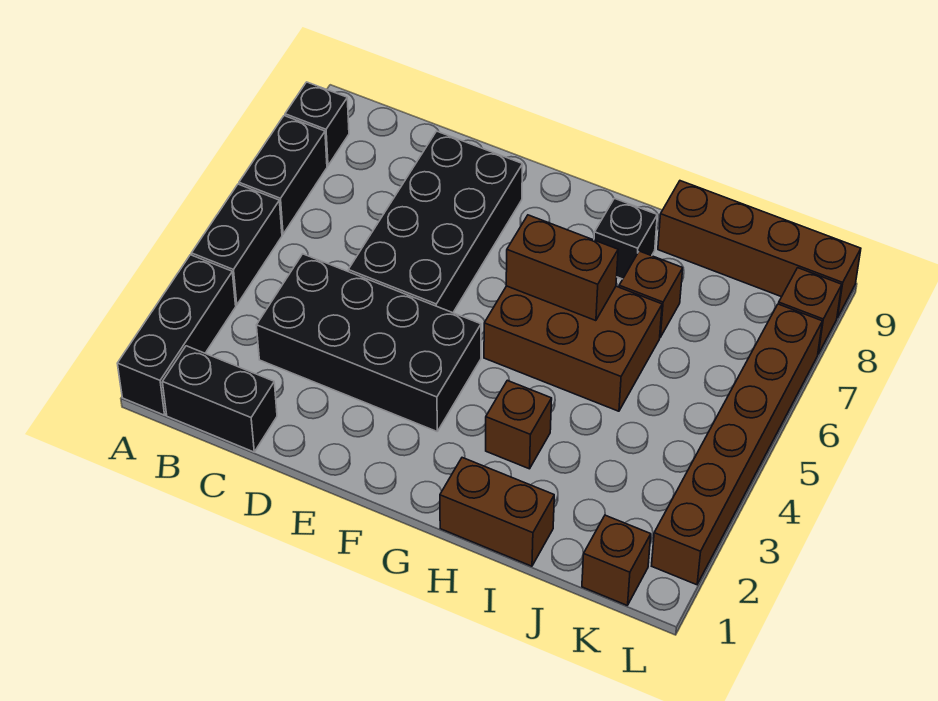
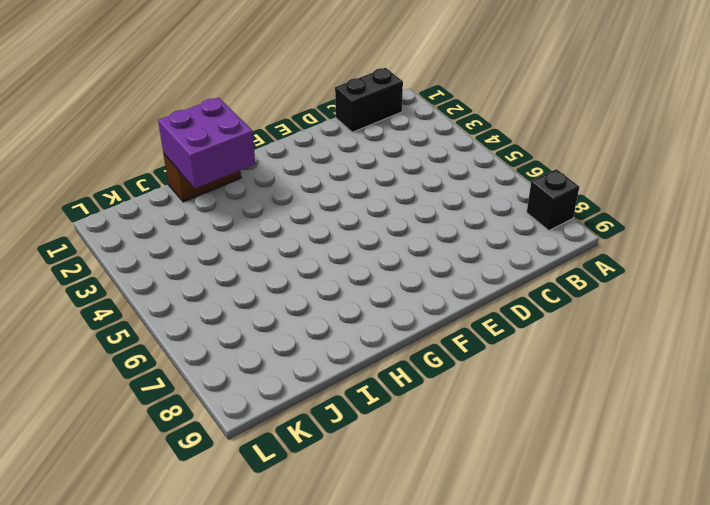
purple 2x2 brick [158,98,255,188] -> none
none -> black 1x3 brick [117,255,236,415]
none -> black 1x2 brick [191,184,282,305]
none -> black 1x2 brick [239,116,327,234]

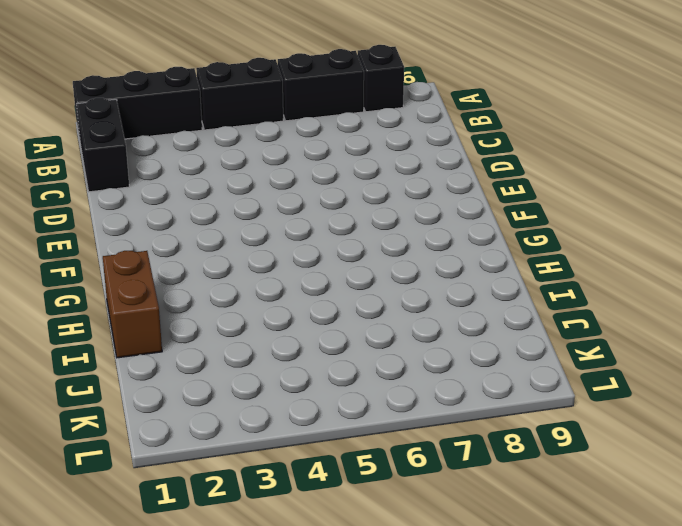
none -> black 2x4 brick [256,254,481,431]
none -> black 2x4 brick [348,131,523,313]
none -> brown 2x3 brick [484,286,662,411]

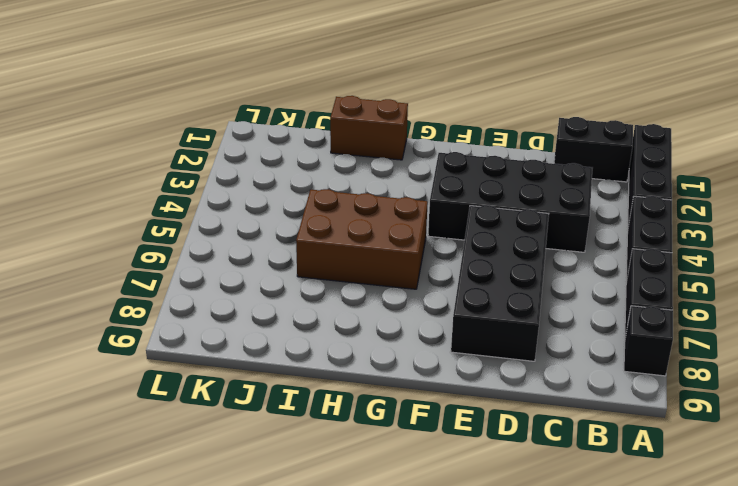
none -> brown 1x1 brick [486,380,552,469]
none -> black 1x1 brick [594,198,657,279]
none -> brown 1x1 brick [619,251,683,337]

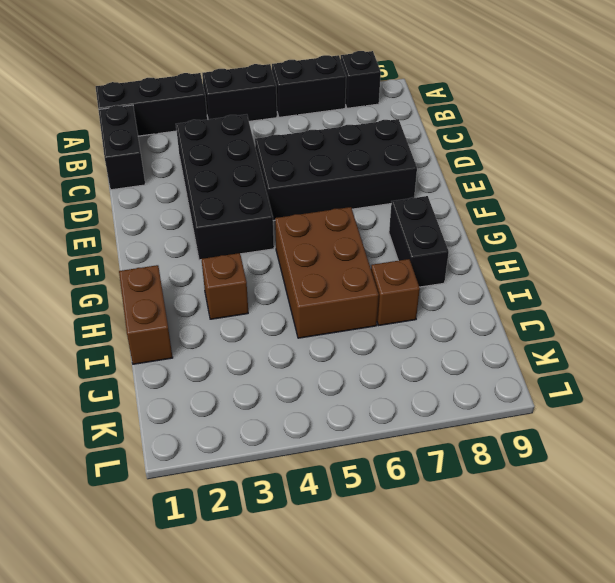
black 1x2 brick [389,196,449,287] -> black 1x1 brick [594,198,657,279]
none -> brown 1x4 brick [658,181,861,318]
none -> brown 1x1 brick [582,515,651,605]
none -> brown 1x6 brick [652,304,822,585]

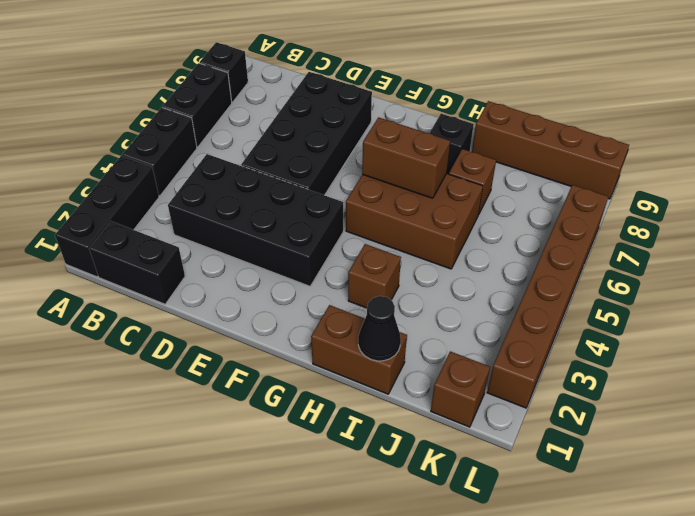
black 1x1 cone [358,296,401,361] -> none
none -> brown 1x1 brick [779,268,842,354]

